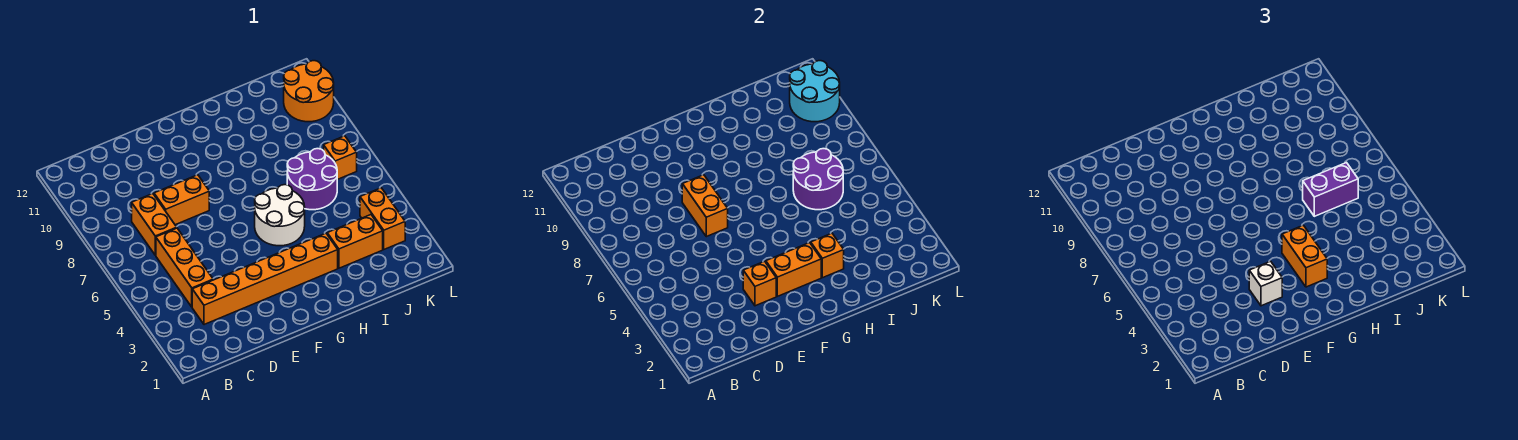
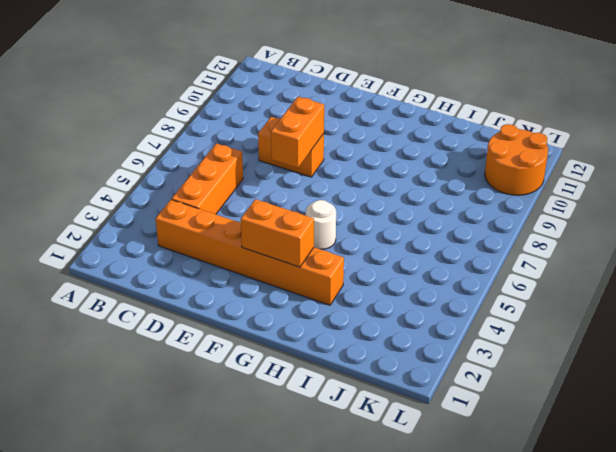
white 1x1 round brick [306,200,336,249] -> white 2x2 round brick [255,185,305,246]
none -> orange 1x2 brick [132,194,177,255]
none -> orange 1x2 brick [327,215,383,268]
none -> purple 2x2 round brick [287,149,337,210]

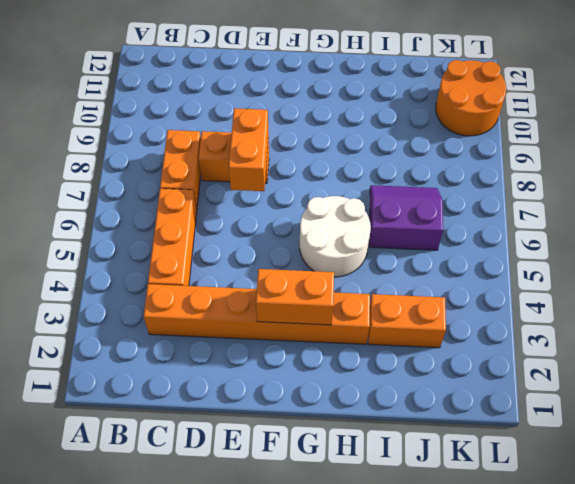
purple 2x2 slope [369,185,443,250] -> purple 2x2 round brick [287,149,337,210]
none -> orange 1x2 brick [360,188,405,249]
none -> orange 1x1 brick [324,136,357,180]
none -> orange 1x1 brick [743,261,776,306]

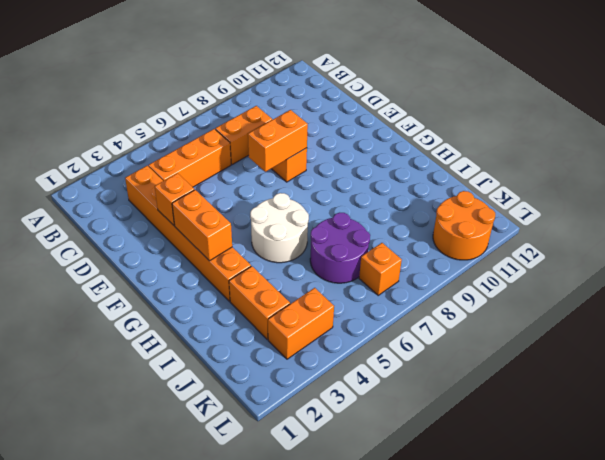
none -> orange 1x1 brick [811,233,844,278]
none -> purple 2x2 round brick [793,149,843,210]
none -> cyan 2x2 round brick [790,61,840,122]

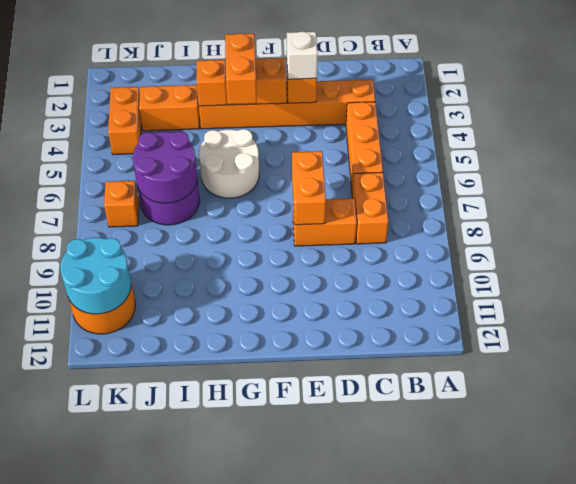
none -> purple 1x2 brick [1303,163,1358,216]

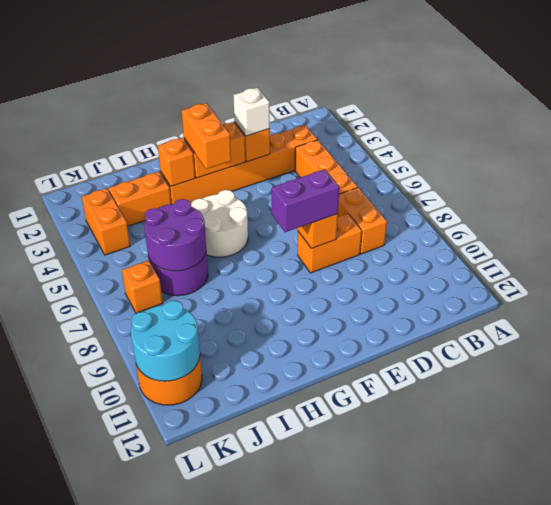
purple 1x2 brick [272,169,339,232] -> purple 1x2 brick moved to [1303,163,1358,216]

